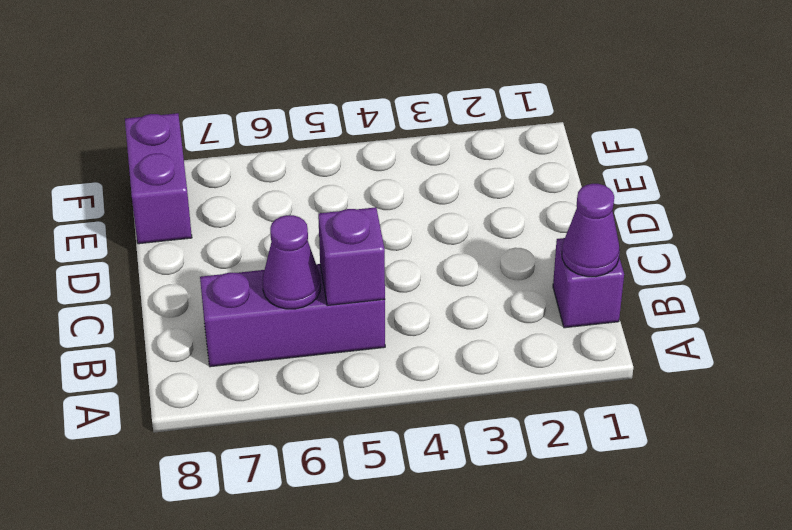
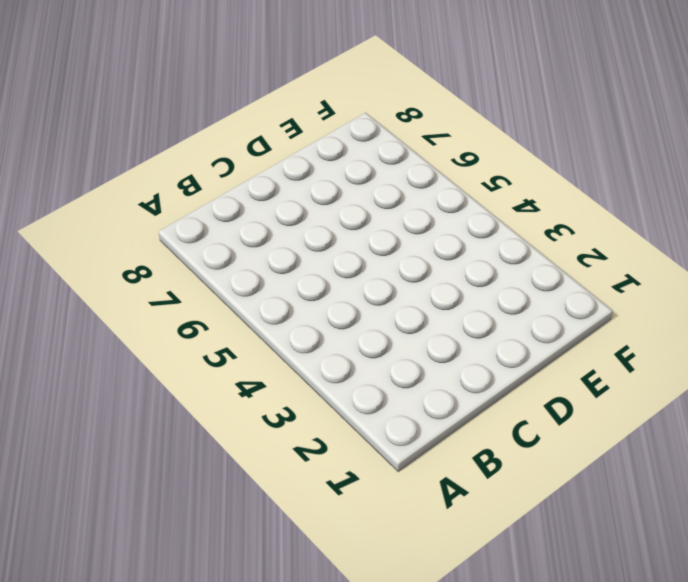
none -> purple 1x1 brick [553,238,624,328]
none -> purple 1x3 brick [200,264,385,367]

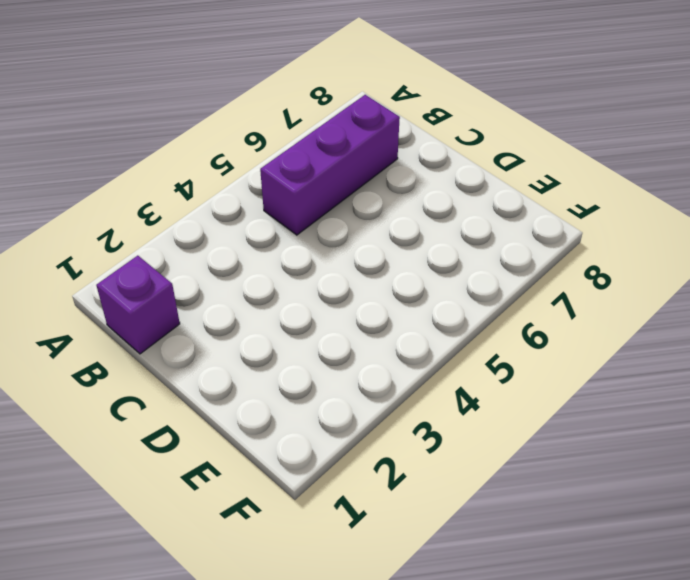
none -> purple 1x2 brick [125,113,192,244]
none -> purple 1x1 cone [562,184,620,277]

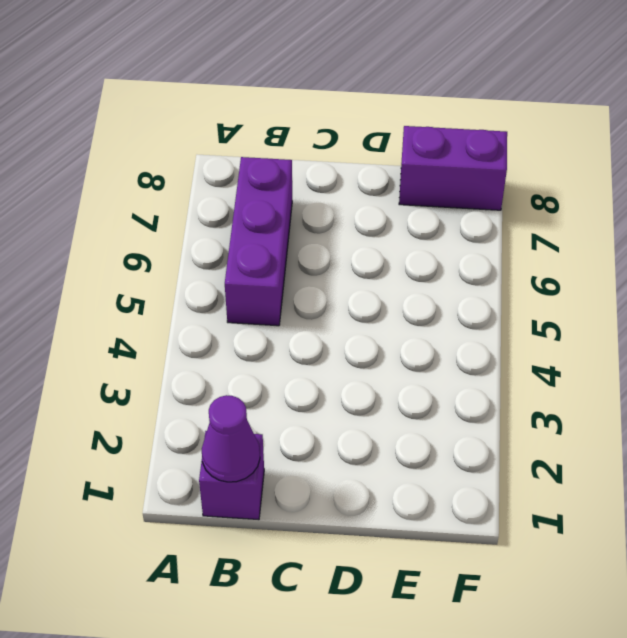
none -> purple 1x1 brick [318,207,385,306]
none -> purple 1x1 cone [263,215,321,309]

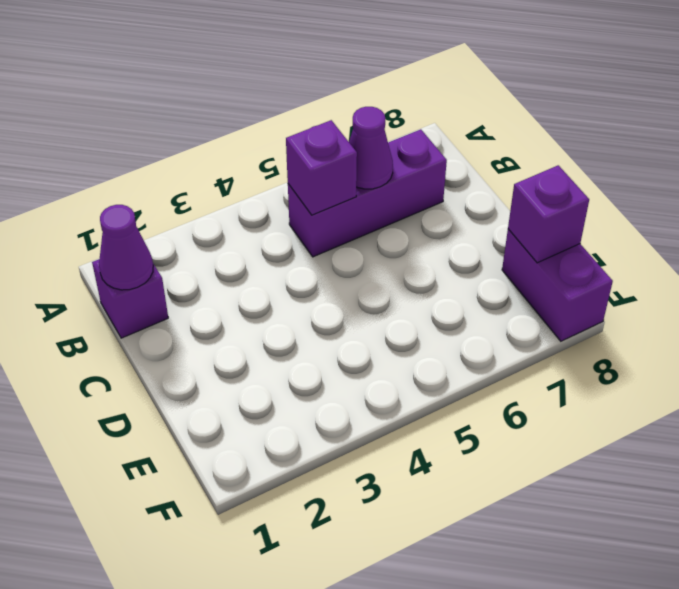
purple 1x1 brick [508,165,589,263] -> none

